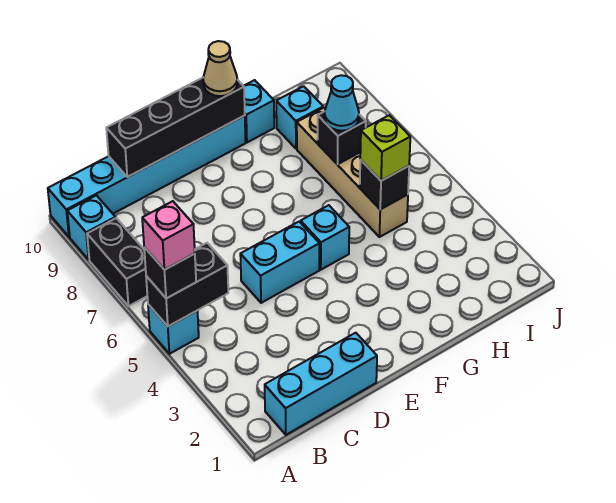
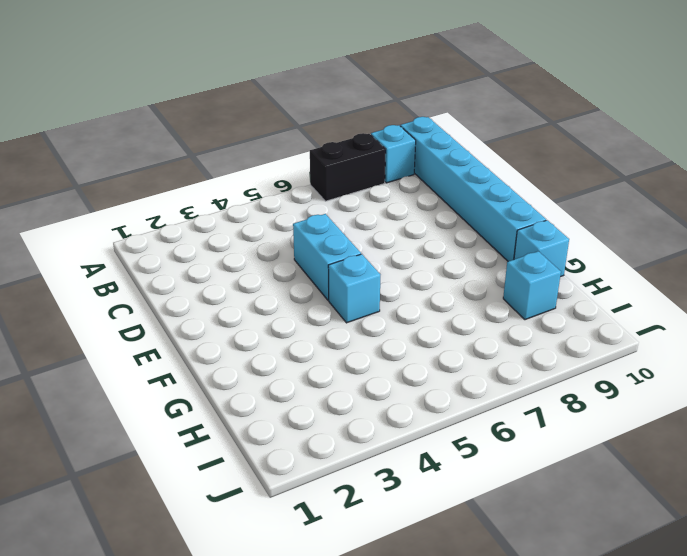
none -> cyan 1x1 brick [148,304,199,354]
none -> cyan 1x3 brick [265,333,377,435]
none -> tan 1x4 brick [297,108,408,237]

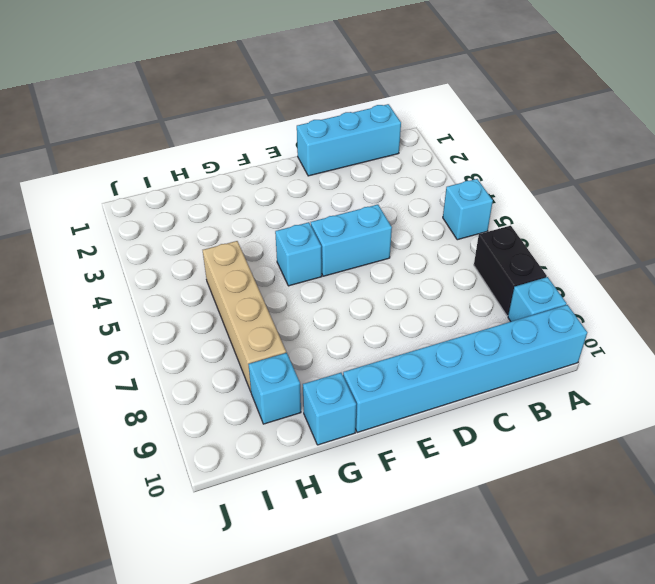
none -> black 1x2 brick [146,243,228,326]
none -> black 1x4 brick [106,78,245,177]
none -> black 1x1 brick [360,160,409,209]

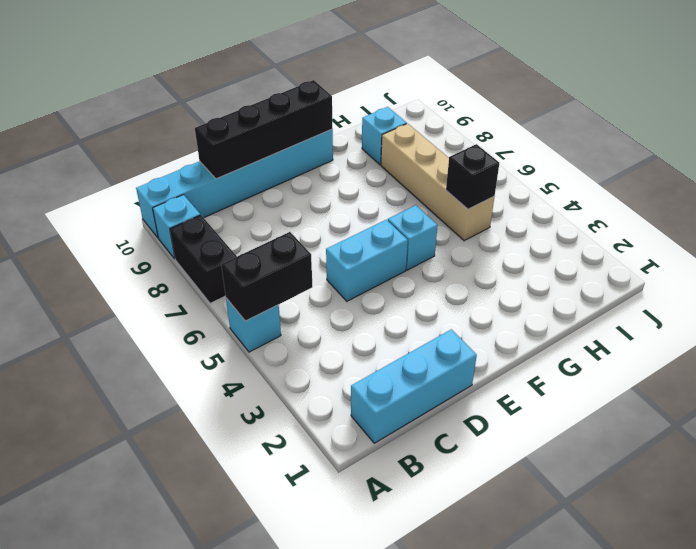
none -> cyan 1x1 brick [244,80,274,142]
none -> black 1x1 brick [318,112,366,165]
none -> black 1x1 brick [144,247,196,299]

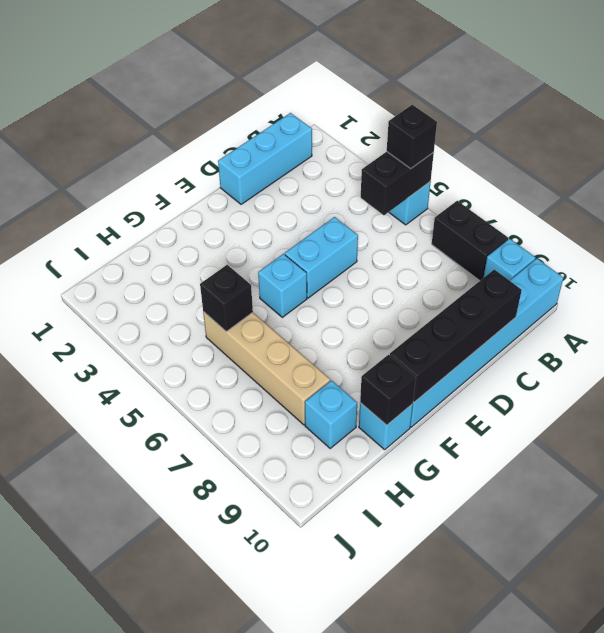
black 1x1 brick [360,355,416,425] -> black 1x1 brick moved to [318,112,366,165]
none -> tan 1x1 cone [203,41,237,96]
none -> lime 1x1 brick [360,115,410,181]
none -> cyan 1x1 cone [324,75,359,131]

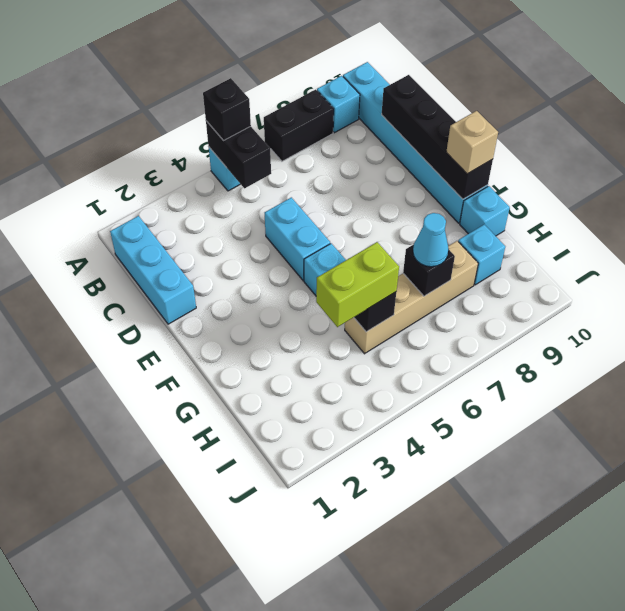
tan 1x1 brick [446,111,498,174] -> tan 1x1 cone [203,41,237,96]
lime 1x2 brick [316,242,399,327] -> lime 1x1 brick [360,115,410,181]
none -> pink 1x1 brick [142,201,195,270]

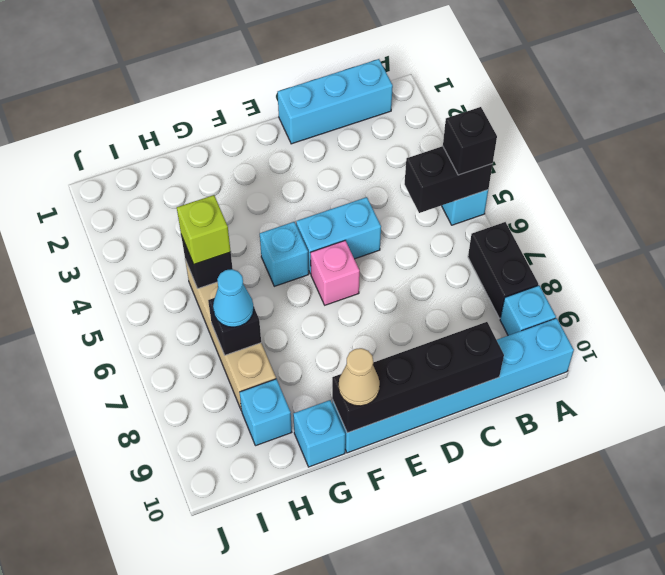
pink 1x1 brick [311,241,360,305] -> pink 1x1 brick moved to [142,201,195,270]

